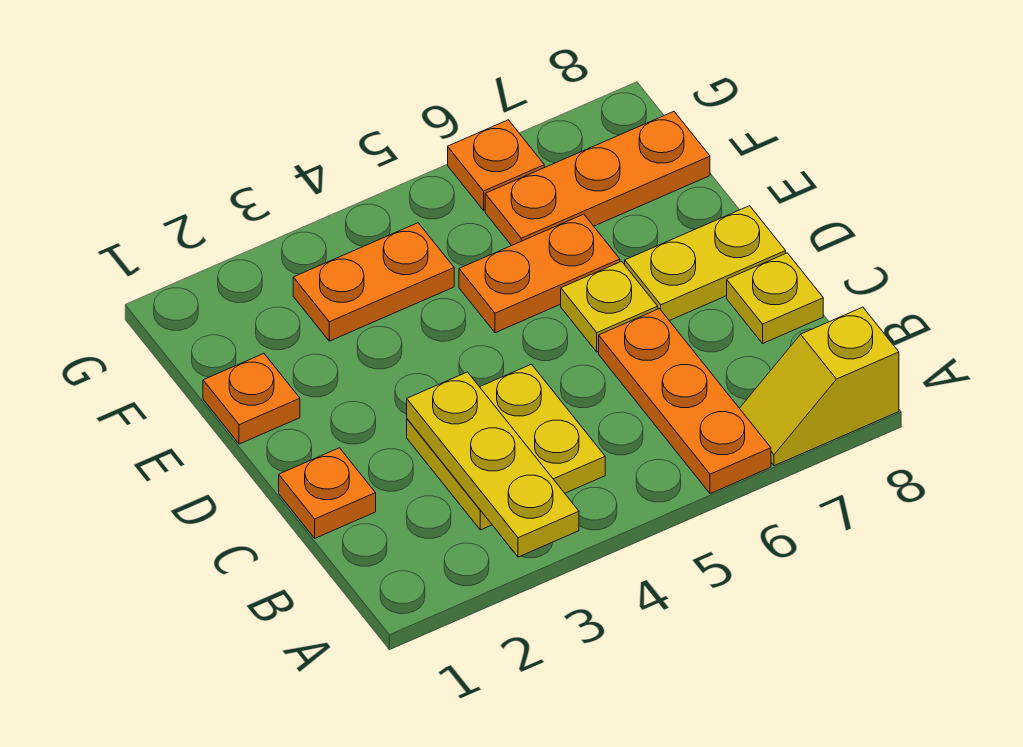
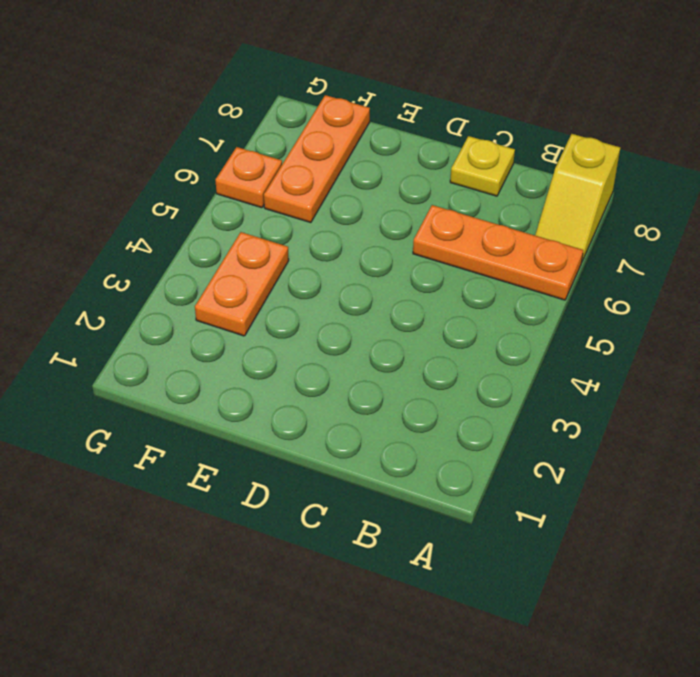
none -> yellow 2x2 plate [407,364,605,530]
none -> orange 1x1 plate [279,448,376,538]
none -> yellow 1x1 plate [561,261,658,352]

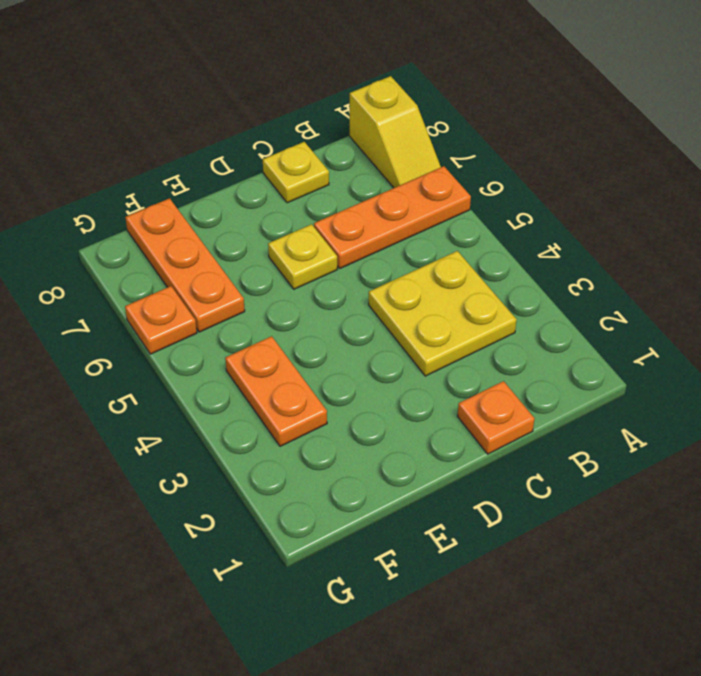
none -> yellow 1x2 plate [625,206,786,321]
none -> orange 1x1 plate [203,354,300,444]
none -> orange 1x2 plate [459,214,620,333]

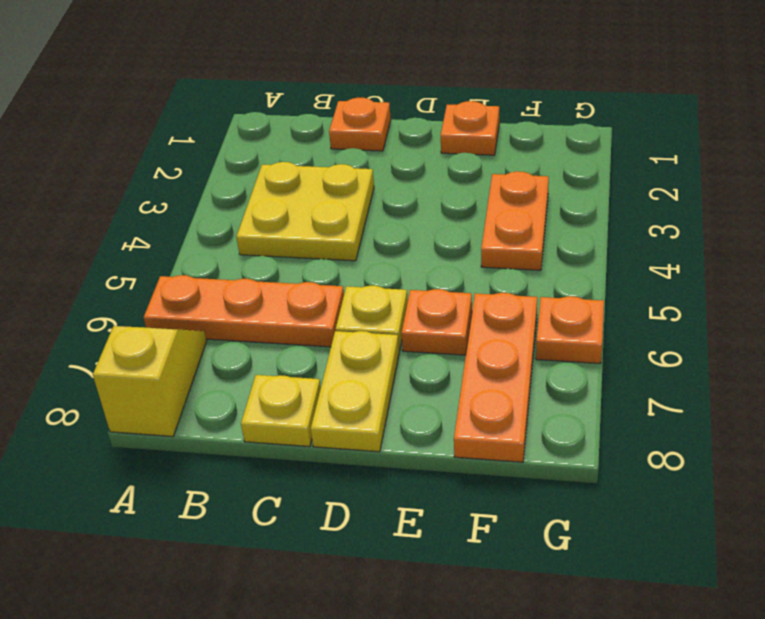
orange 1x1 plate [402,289,472,355] -> orange 1x2 plate [459,214,620,333]
none -> yellow 1x3 plate [407,372,579,557]

